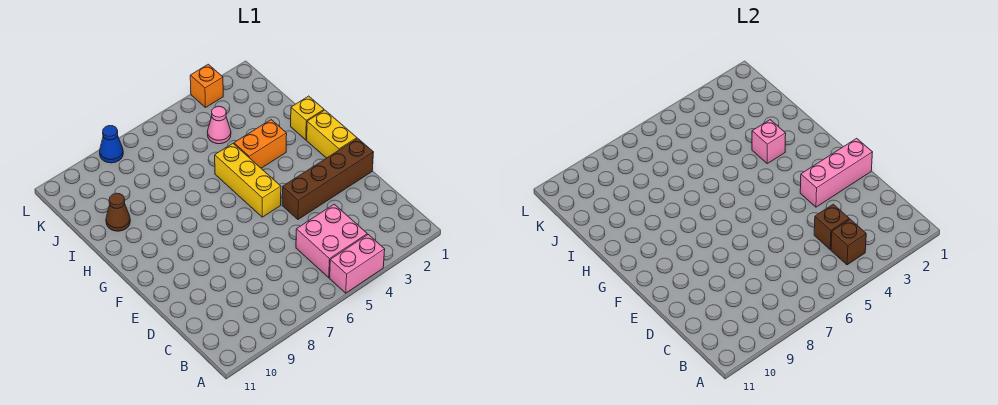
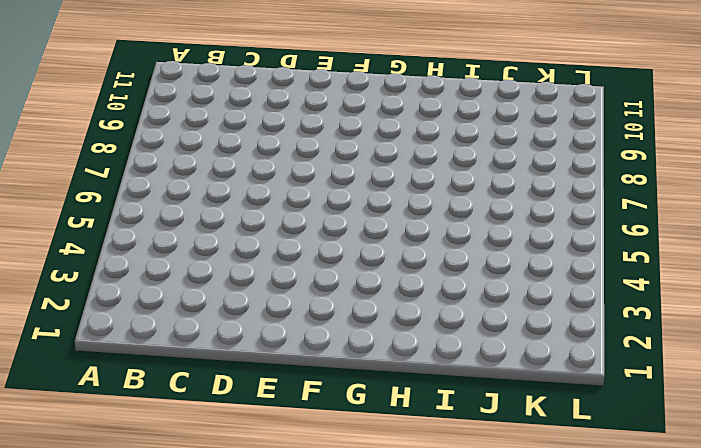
none -> pink 1x2 brick [330,235,385,293]
none -> pink 2x2 brick [296,204,367,278]
none -> brown 1x4 brick [282,138,374,219]

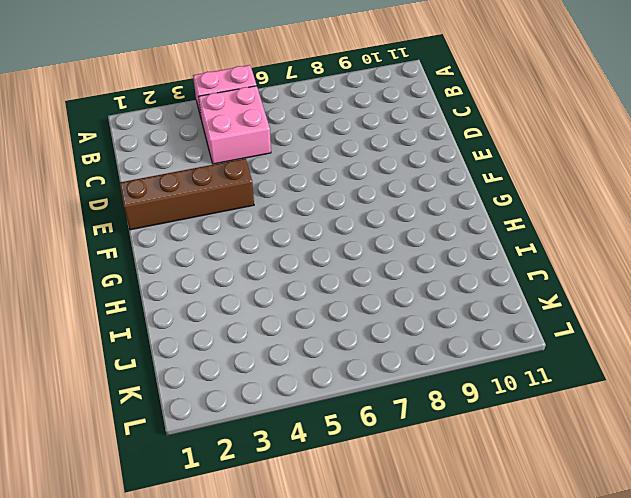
none -> yellow 1x2 brick [307,110,357,158]
none -> yellow 1x3 brick [215,144,281,217]
none -> yellow 1x1 brick [291,96,324,140]

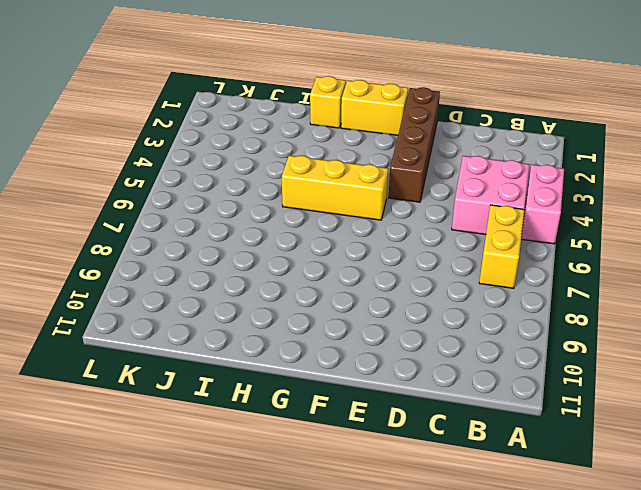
yellow 1x2 brick [479,205,525,288] -> none
none -> orange 1x2 brick [234,120,287,168]
none -> brown 1x1 cone [106,193,130,231]
none -> pink 1x1 cone [208,106,231,144]

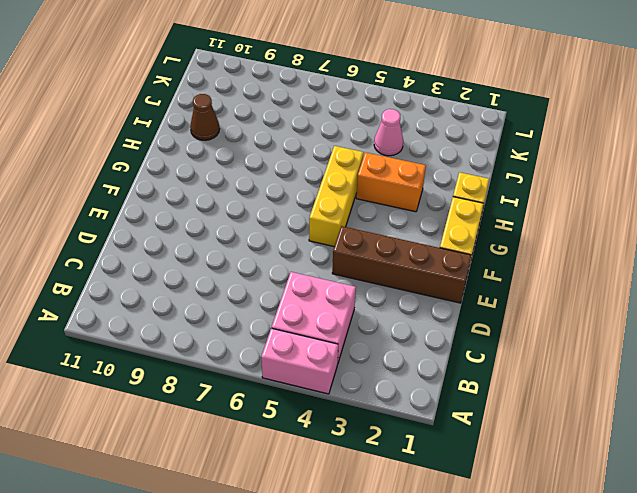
none -> orange 1x1 brick [190,64,223,108]
none -> blue 1x1 cone [100,126,123,163]
none -> brown 1x1 brick [831,219,866,265]

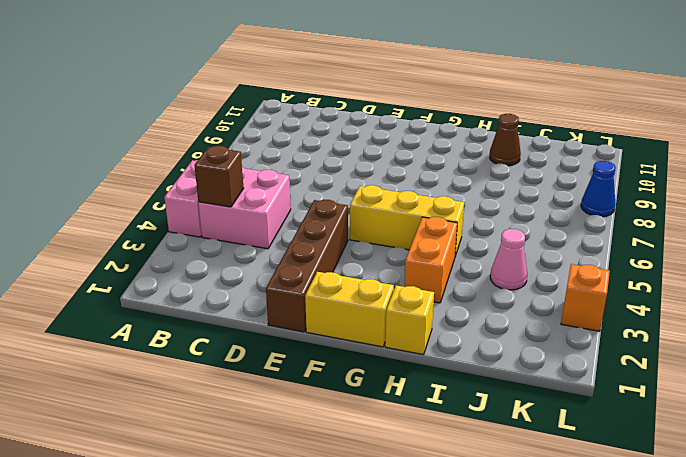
none -> brown 1x1 brick [814,204,849,249]
none -> pink 1x3 brick [800,138,873,207]
none -> pink 1x1 brick [752,120,786,164]

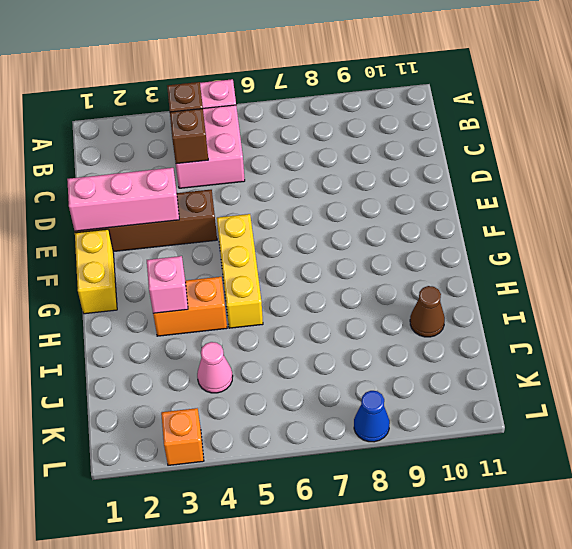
none -> yellow 1x1 brick [291,96,324,140]

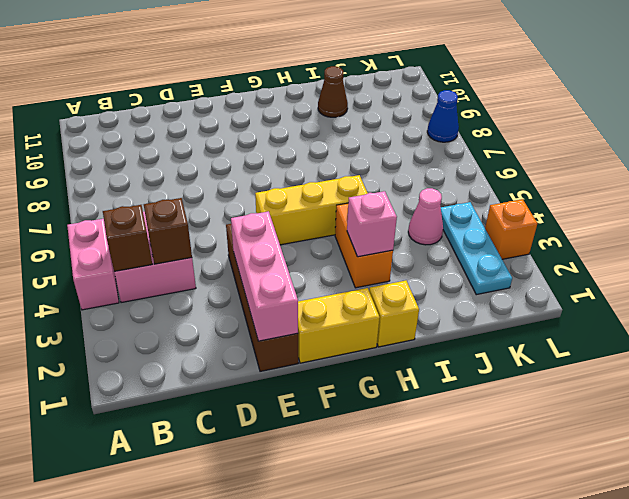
cyan 1x3 plate [441,202,512,295] -> none

